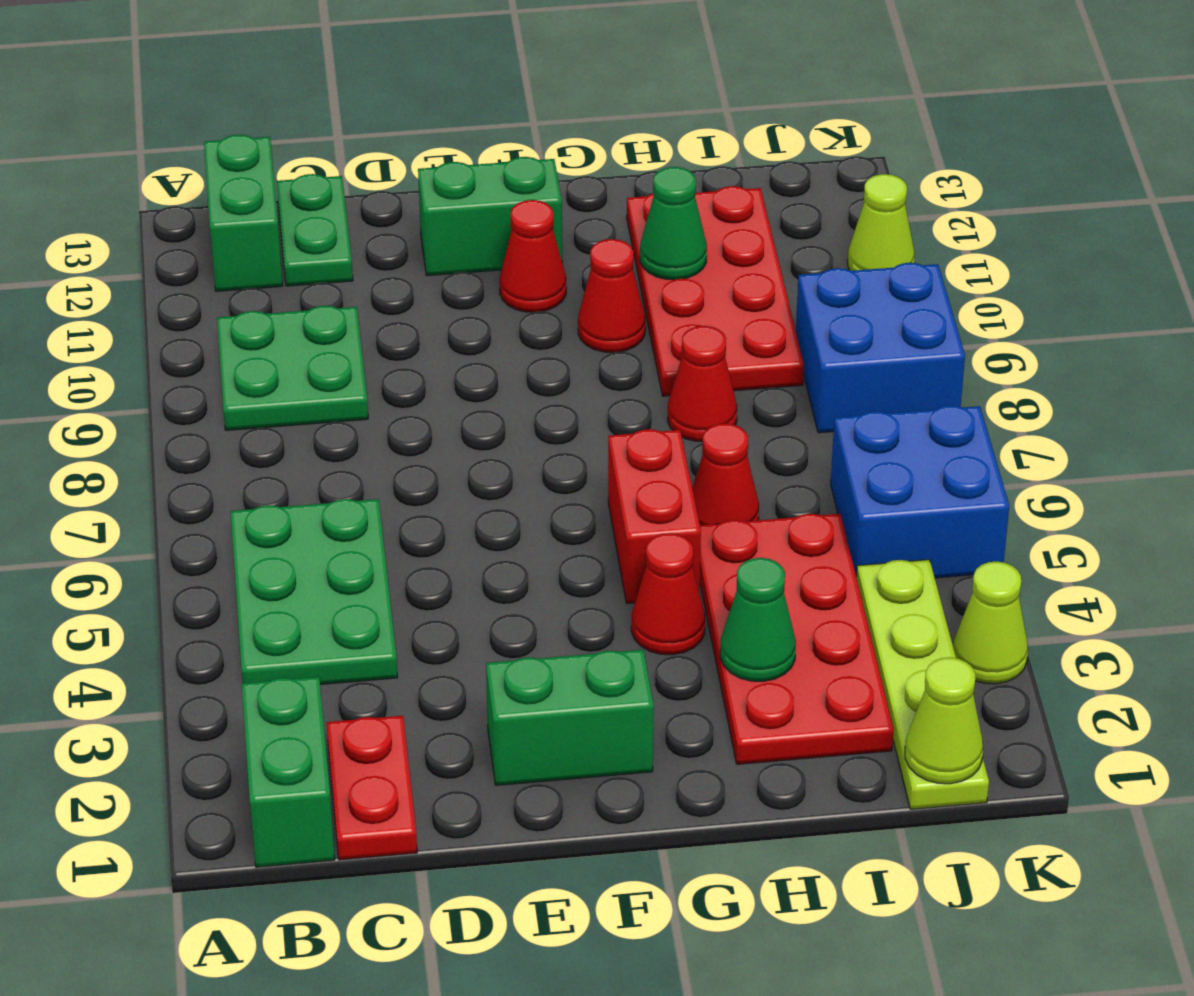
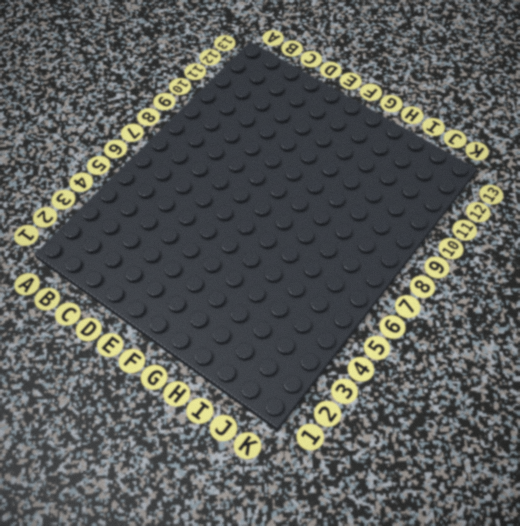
none -> green 1x2 brick [242,677,335,867]
none -> green 2x3 plate [230,499,398,684]
none -> green 2x2 plate [217,306,368,430]

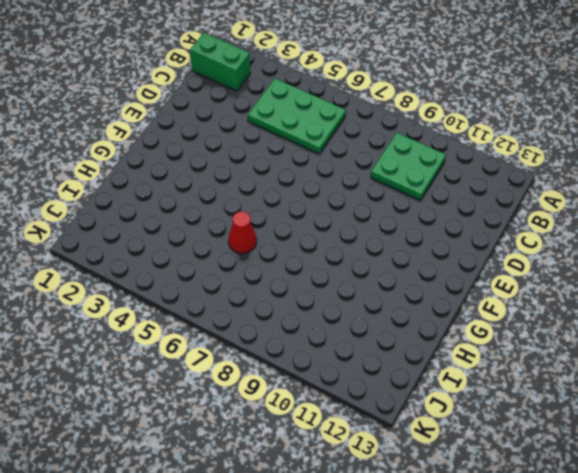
none -> green 1x2 brick [204,135,283,291]
none -> red 1x2 plate [327,716,417,860]
none -> green 1x2 plate [277,174,353,286]

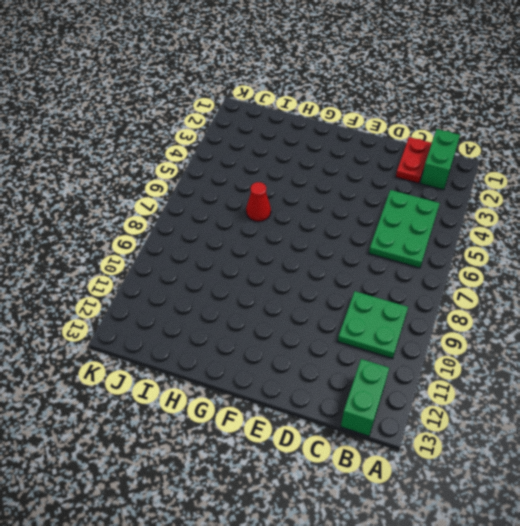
none -> green 1x2 plate [277,174,353,286]
none -> green 1x2 brick [486,650,654,785]
none -> green 1x2 brick [418,157,562,276]

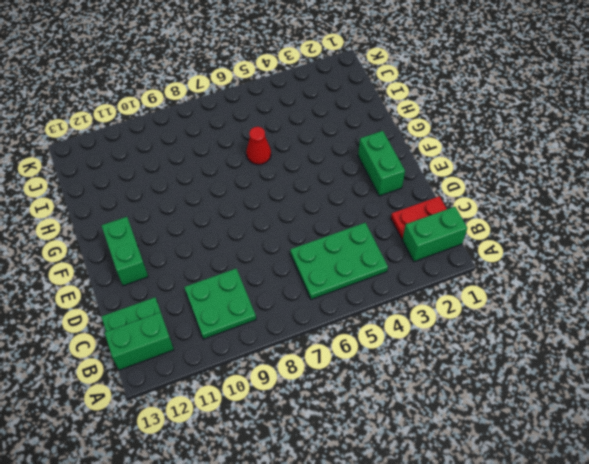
none -> red 1x1 cone [500,200,566,312]
none -> red 1x1 cone [631,533,705,655]
none -> red 1x2 brick [608,429,701,603]

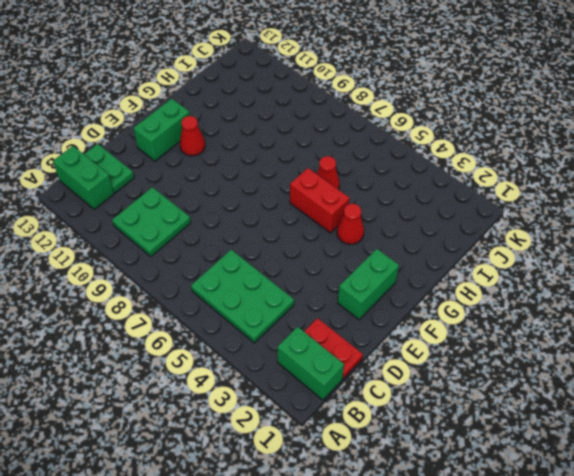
none -> red 1x1 cone [578,239,645,352]
none -> red 2x4 plate [700,514,894,764]
none -> red 1x1 cone [668,326,737,442]

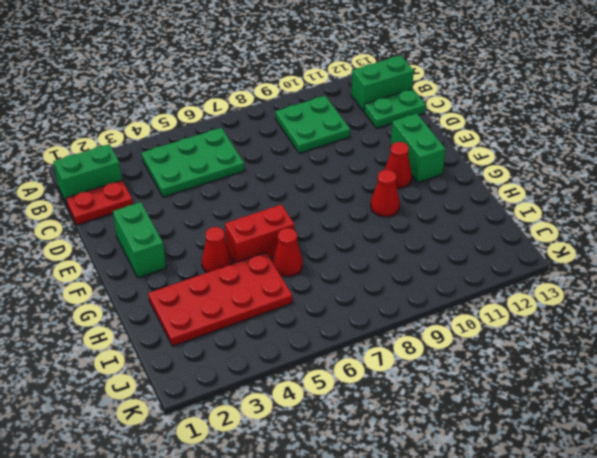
none -> red 1x1 cone [668,326,737,442]
none -> red 2x4 plate [627,186,804,396]
none -> lime 1x4 plate [856,560,989,809]

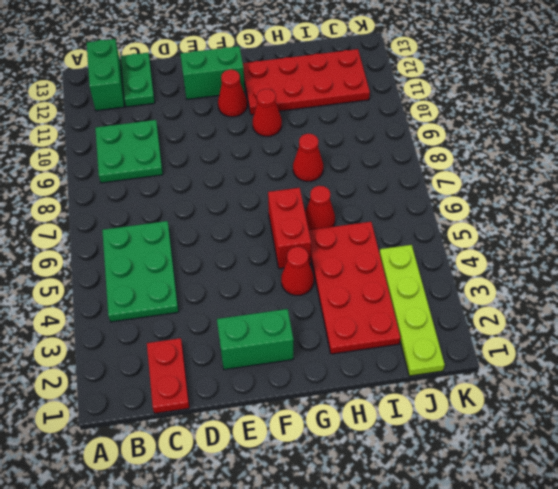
red 2x4 plate [243,49,370,115] -> red 2x4 plate turned to [627,186,804,396]
none -> green 1x2 brick [242,677,335,867]
none -> blue 2x2 brick [831,406,1009,578]
none -> blue 2x2 brick [796,263,965,433]

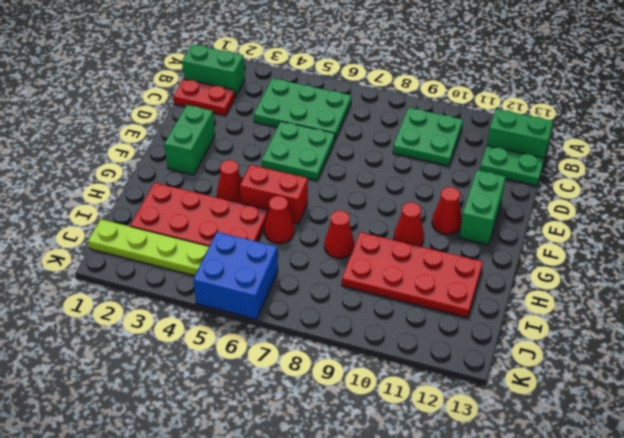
green 2x2 plate [262,121,335,181] -> none
none -> blue 2x2 brick [796,263,965,433]
none -> lime 1x1 cone [953,562,1028,684]
none -> lime 1x1 cone [848,174,915,271]

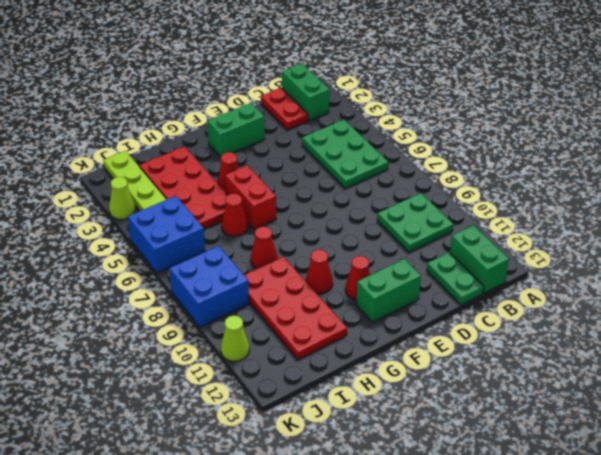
none -> green 1x1 cone [720,558,796,681]
none -> green 1x1 cone [640,167,707,280]
none -> lime 1x1 cone [905,657,983,784]

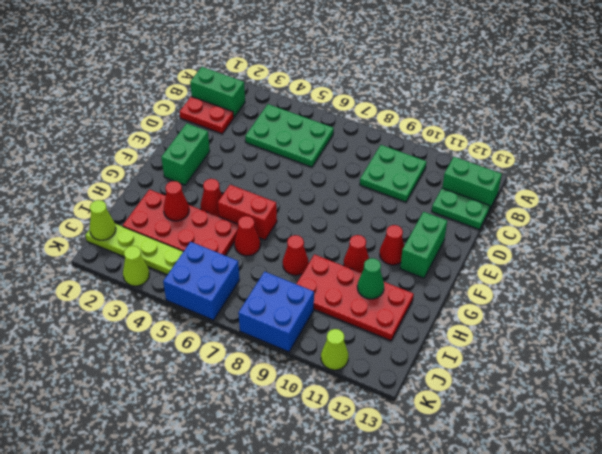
red 1x1 cone [164,181,189,221] -> green 1x1 cone [720,558,796,681]

